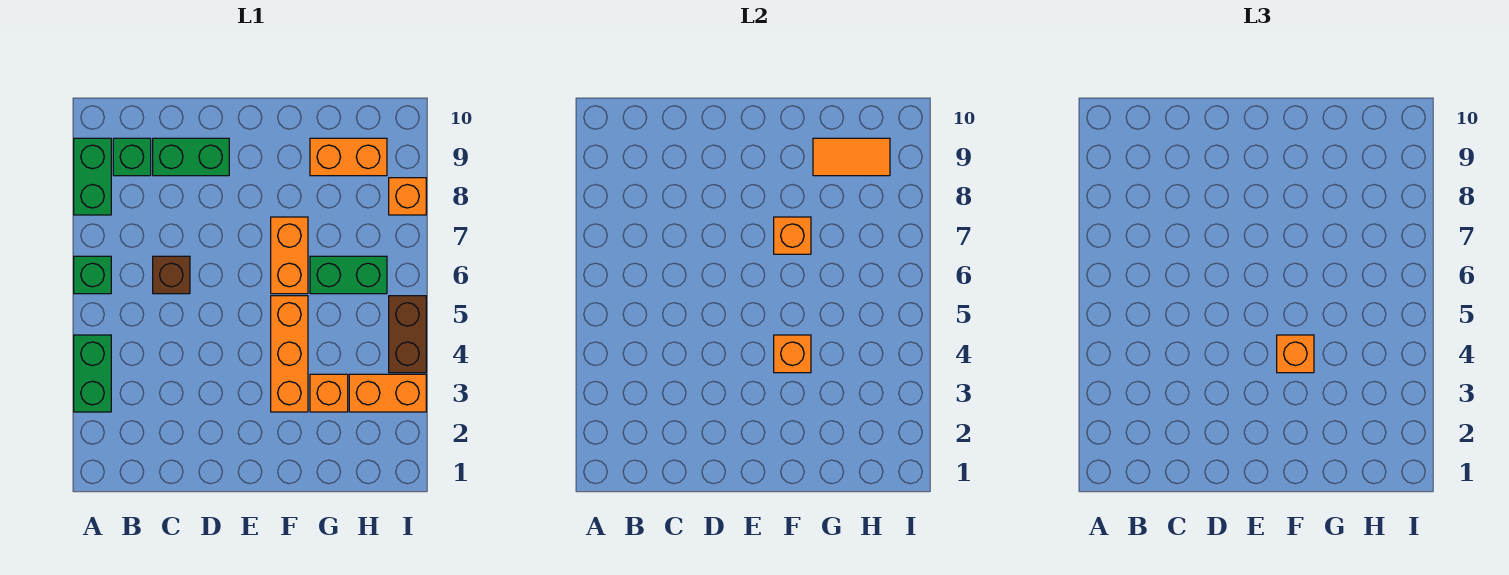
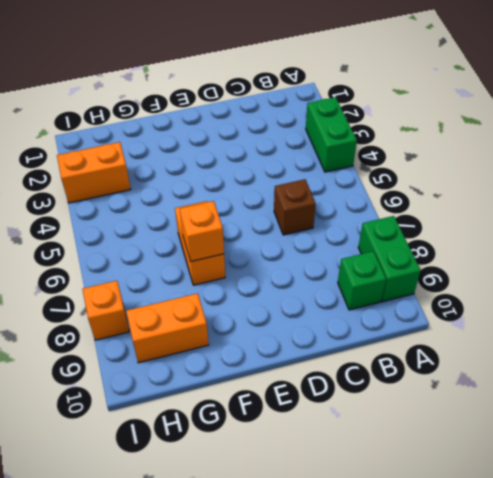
none -> green 1x1 brick [74,256,111,294]
none -> green 1x2 brick [153,138,229,176]
none -> orange 1x3 brick [271,296,308,412]

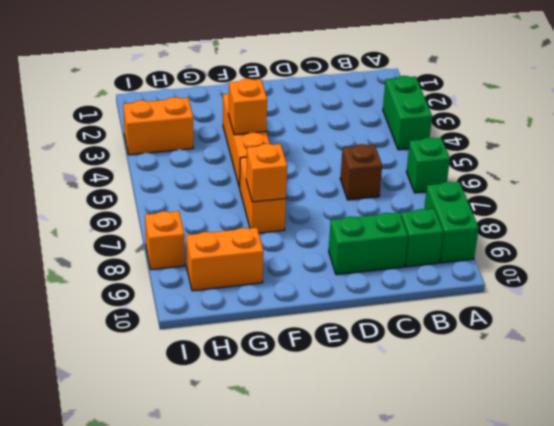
none -> orange 1x1 brick [310,374,348,412]
none -> green 1x2 brick [310,256,387,294]
none -> brown 1x2 brick [389,296,426,373]

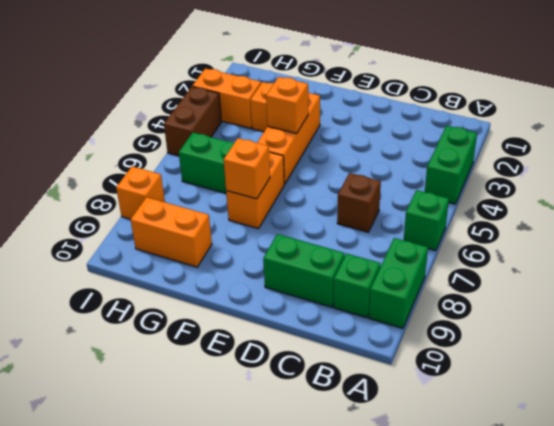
none -> orange 1x2 tile [813,138,890,176]
none -> orange 1x1 brick [1277,335,1314,373]

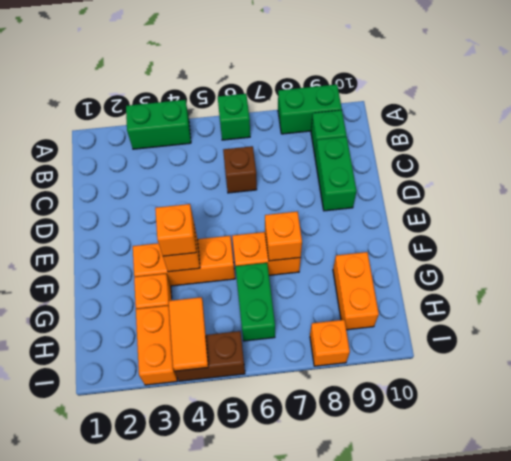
orange 1x2 tile [169,297,208,371] -> orange 1x2 tile moved to [813,138,890,176]

